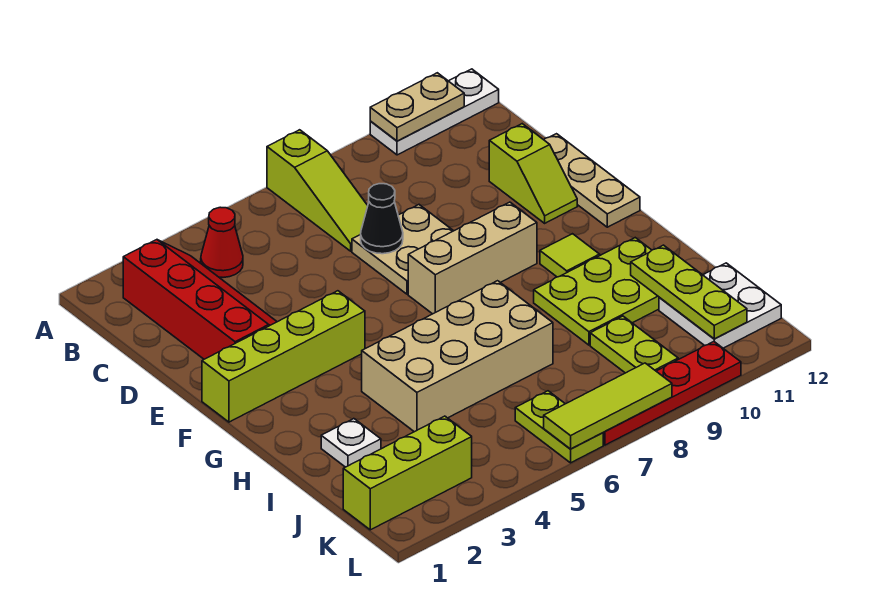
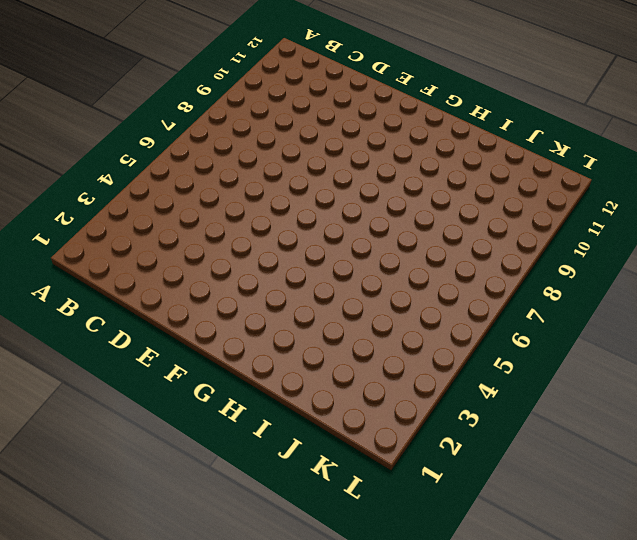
none -> lime 1x3 slope [267,130,368,251]
none -> white 1x3 plate [370,69,499,155]
none -> red 2x4 slope [123,240,277,359]

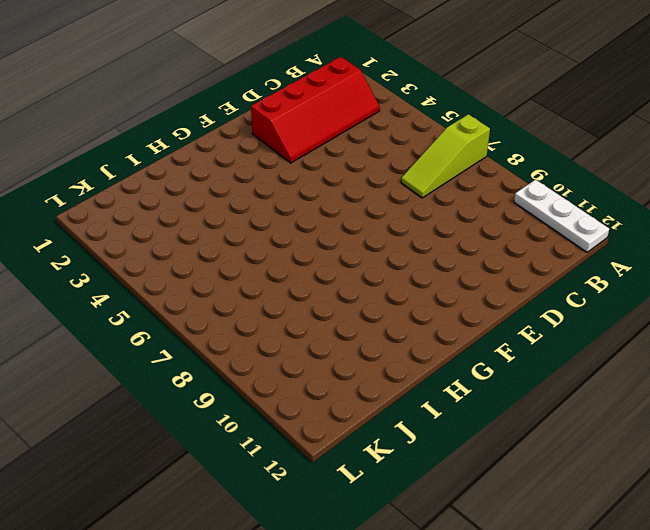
none -> red 1x1 cone [201,207,243,277]
none -> tan 2x2 plate [352,205,453,294]
none -> lime 1x2 slope [489,124,577,223]

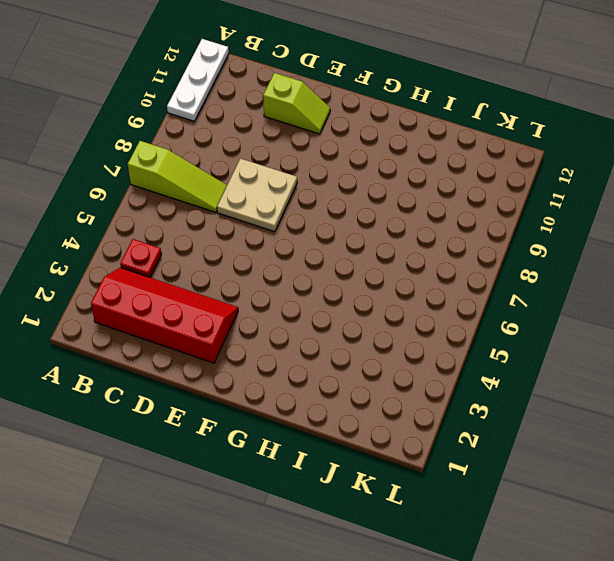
red 1x1 plate [120,239,161,277] -> red 1x1 cone [201,207,243,277]
none -> tan 1x3 plate [544,134,640,227]
none -> lime 1x4 brick [202,291,365,422]
none -> tan 1x3 brick [408,202,537,314]

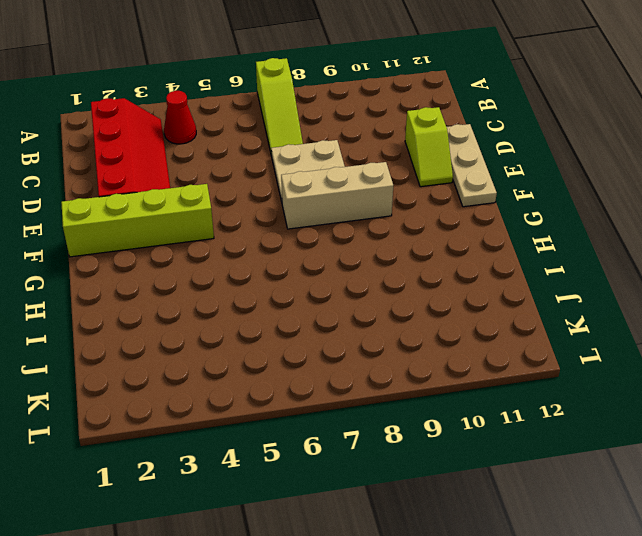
none -> white 1x3 plate [370,69,499,155]
none -> lime 1x1 tile [540,234,600,277]
none -> tan 2x4 brick [362,281,553,432]

